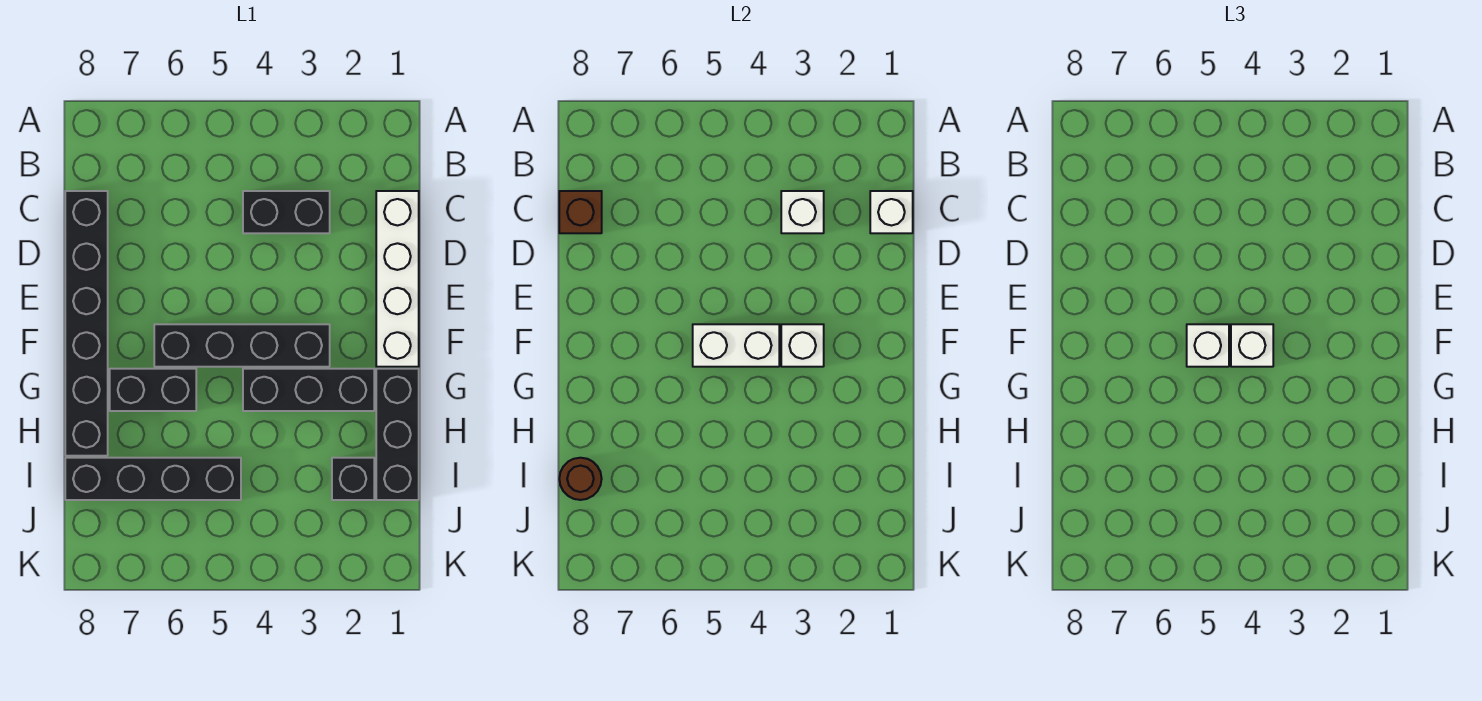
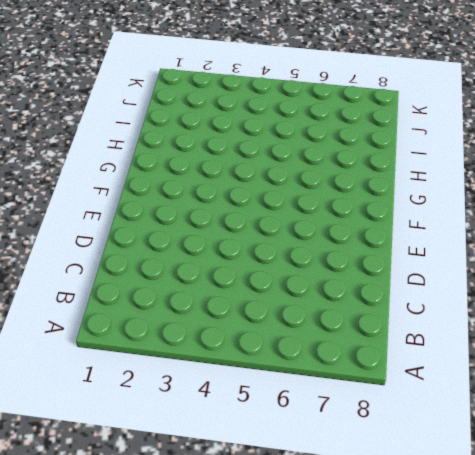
none -> white 1x4 brick [376,191,419,367]
none -> black 1x2 brick [243,191,330,233]
none -> black 1x6 brick [65,191,108,456]

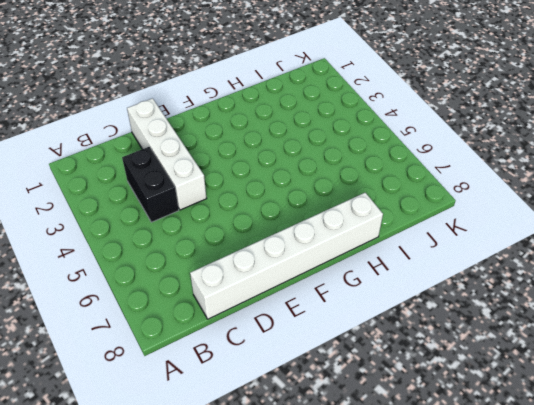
white 1x6 brick [190,193,383,319] -> black 1x6 brick [65,191,108,456]
white 1x4 brick [127,98,207,210] -> white 1x4 brick turned to [376,191,419,367]
none -> black 1x4 brick [154,324,330,367]
none -> black 1x3 brick [376,369,419,500]
none -> black 1x3 brick [243,369,374,411]

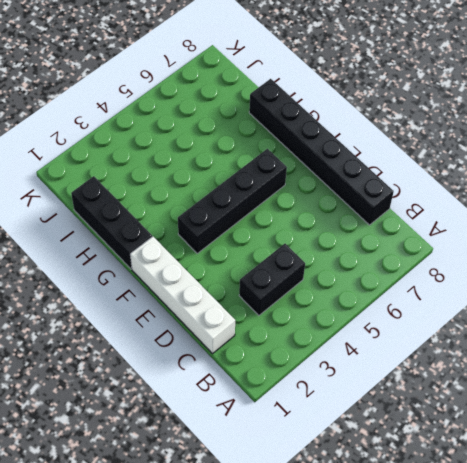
none -> black 1x3 brick [243,369,374,411]
none -> black 1x2 brick [110,369,196,411]
none -> black 1x1 brick [332,458,374,500]

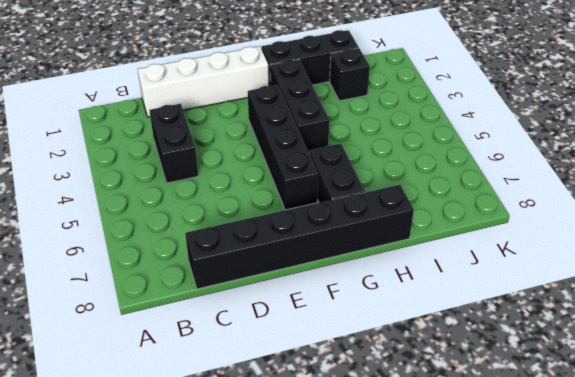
none -> black 1x4 brick [65,458,241,500]
none -> white 1x1 brick [870,191,913,233]
none -> white 1x1 brick [781,191,824,233]

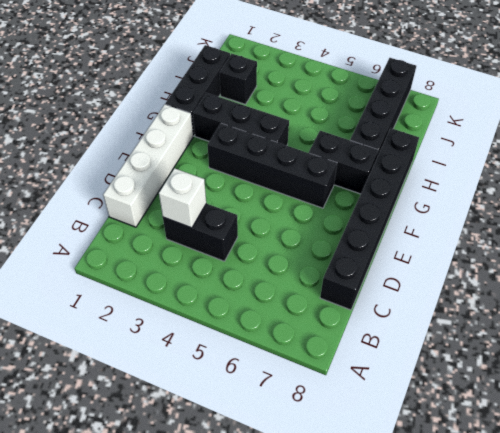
black 1x4 brick [350,58,416,154] -> black 1x4 brick turned to [65,458,241,500]
none -> white 1x1 brick [870,191,913,233]
none -> brown 1x1 brick [559,191,602,233]
none -> white 1x1 brick [781,324,824,367]

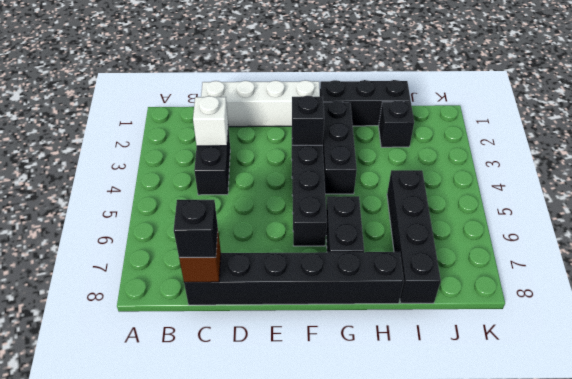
black 1x1 brick [174,200,218,257] -> none
black 1x1 brick [292,96,324,145] -> white 1x1 brick [781,324,824,367]
none -> white 1x1 brick [870,191,913,233]
none -> white 1x2 brick [693,324,779,367]
none -> brown 1x1 round brick [559,458,602,500]

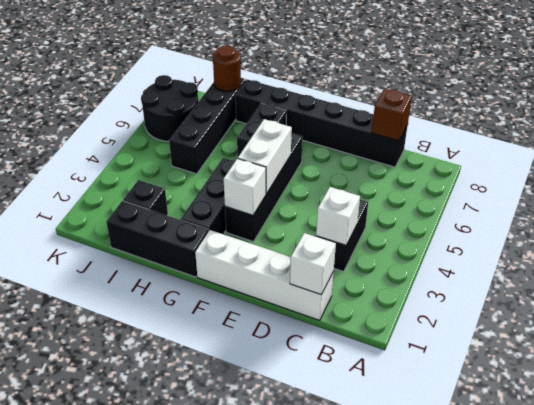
black 2x2 round brick [141,75,198,141] -> none
none -> white 1x1 brick [1231,324,1273,367]
none -> white 1x1 brick [1187,324,1229,367]

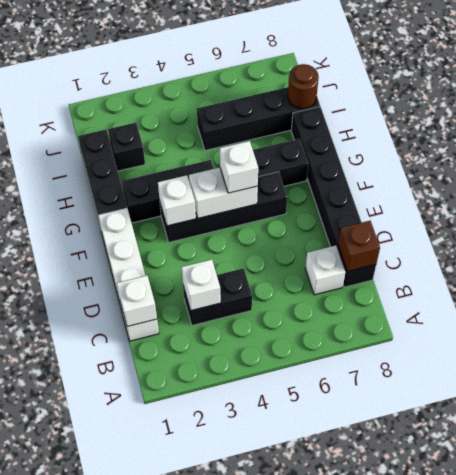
white 1x1 brick [305,246,345,295] -> white 1x1 brick moved to [1231,324,1273,367]

